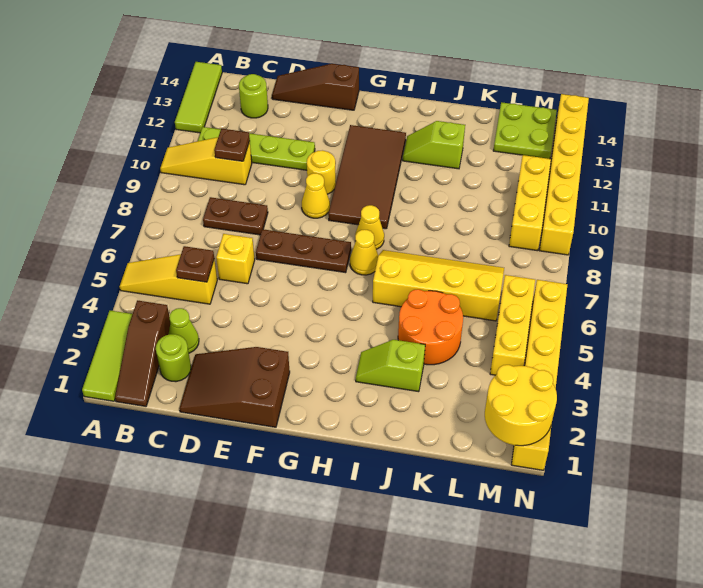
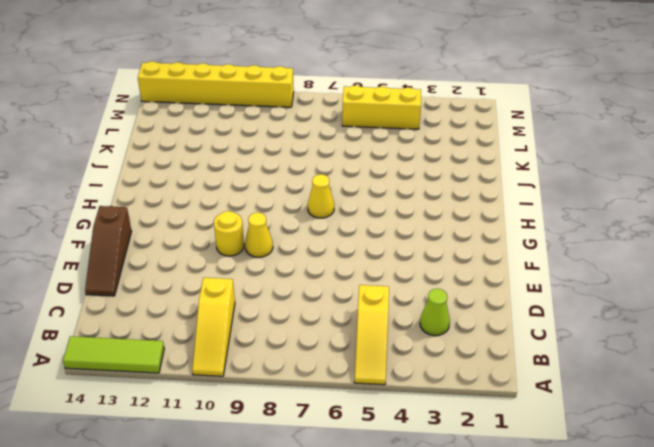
none -> lime 1x3 tile [82,311,132,401]
none -> brown 1x3 slope [115,300,170,406]
none -> lime 1x4 plate [198,127,315,170]
none -> lime 1x1 round brick [156,334,191,382]

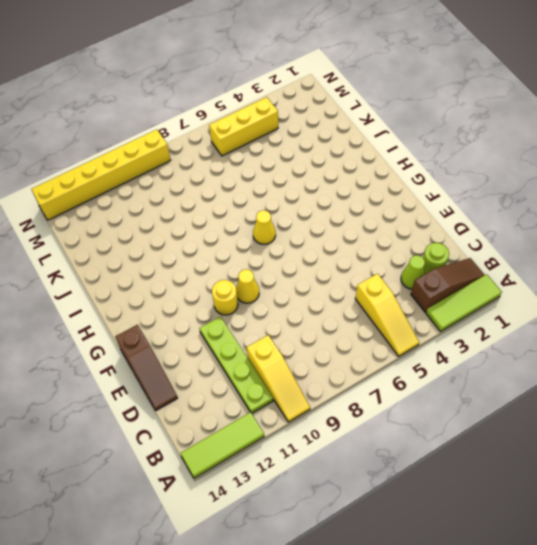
none -> brown 1x2 plate [203,197,268,235]
none -> lime 1x1 round brick [239,74,268,118]
none -> brown 2x3 slope [179,347,290,427]
none -> yellow 1x1 brick [216,234,255,284]

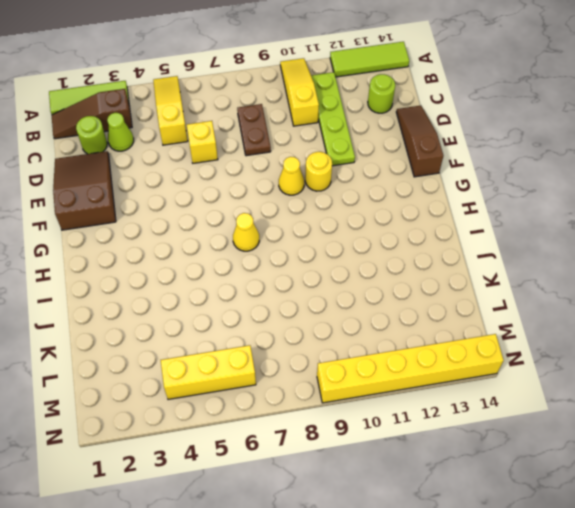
none -> brown 1x3 plate [256,229,351,273]
none -> brown 2x4 tile [328,125,406,229]
none -> yellow 1x1 cone [355,205,384,249]
none -> lime 1x2 slope [356,340,425,392]

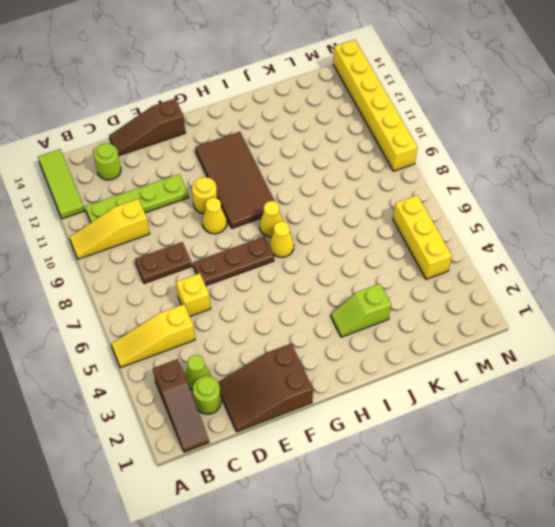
none -> lime 1x3 tile [82,311,132,401]
none -> yellow 2x4 slope [373,250,504,321]
none -> lime 1x2 slope [403,121,465,169]
none -> orange 2x2 round brick [398,289,463,365]

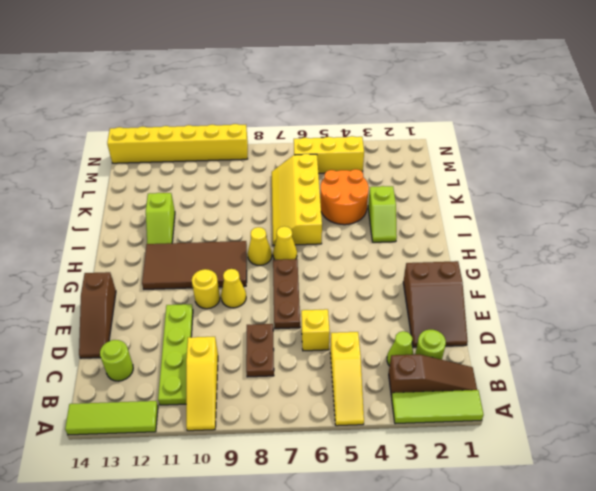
none -> lime 2x2 plate [493,102,557,159]
none -> yellow 1x3 brick [509,155,551,251]
none -> yellow 1x6 brick [511,280,568,470]
none -> brown 1x1 plate [176,246,214,282]

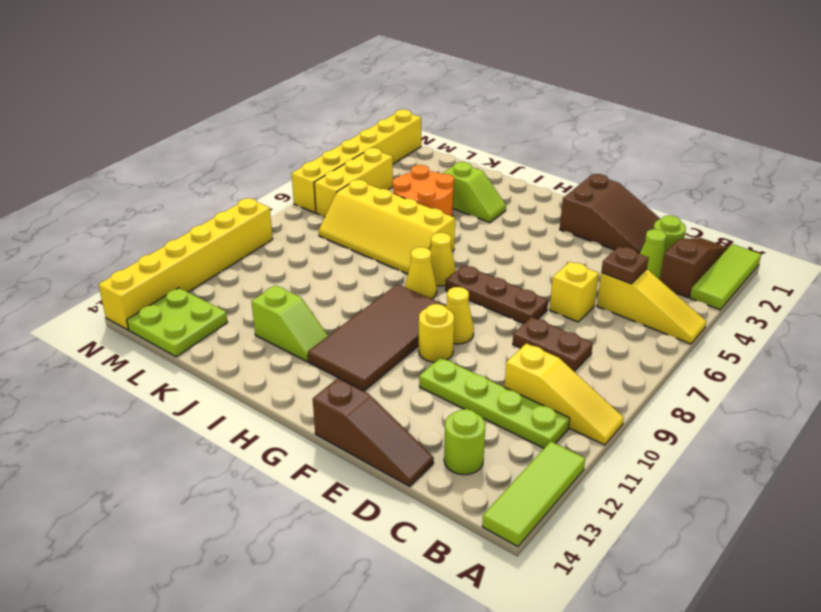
none -> yellow 1x3 brick [509,155,551,251]
none -> brown 1x1 plate [214,129,250,161]
none -> yellow 2x2 round brick [485,365,557,446]

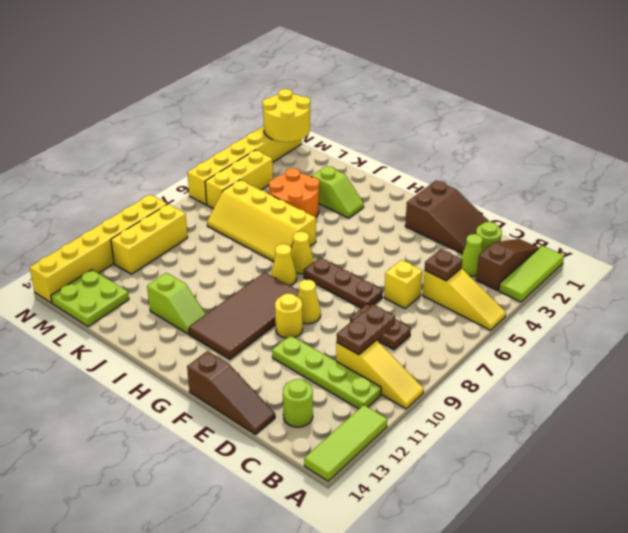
brown 1x2 plate [337,304,395,355] -> brown 1x1 plate [214,129,250,161]

